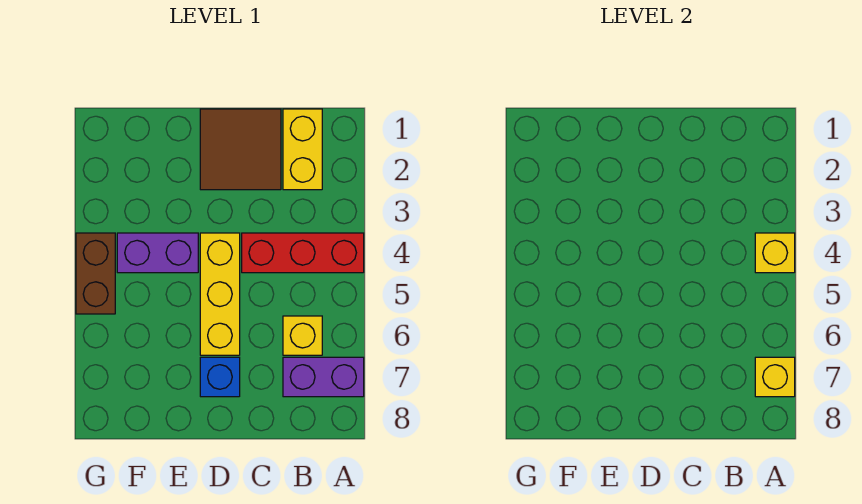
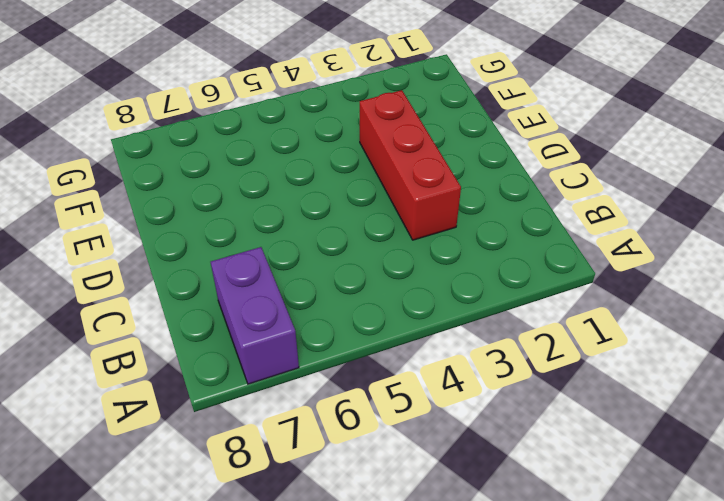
red 1x3 brick [360,90,461,240] -> red 1x3 brick moved to [242,233,364,273]
none -> yellow 1x2 brick [283,109,322,190]
none -> yellow 1x1 brick [283,316,322,355]

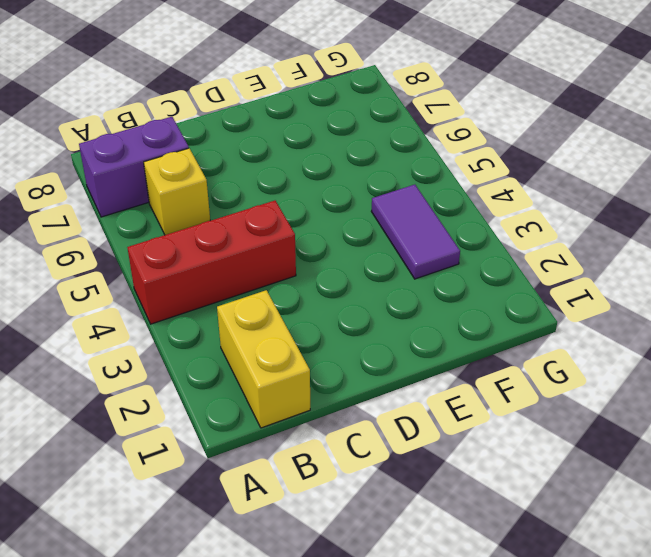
purple 1x2 tile [371,185,460,279] -> purple 1x2 brick [117,233,198,273]
none -> brown 2x2 tile [200,109,281,190]
none -> yellow 1x3 brick [200,233,240,355]

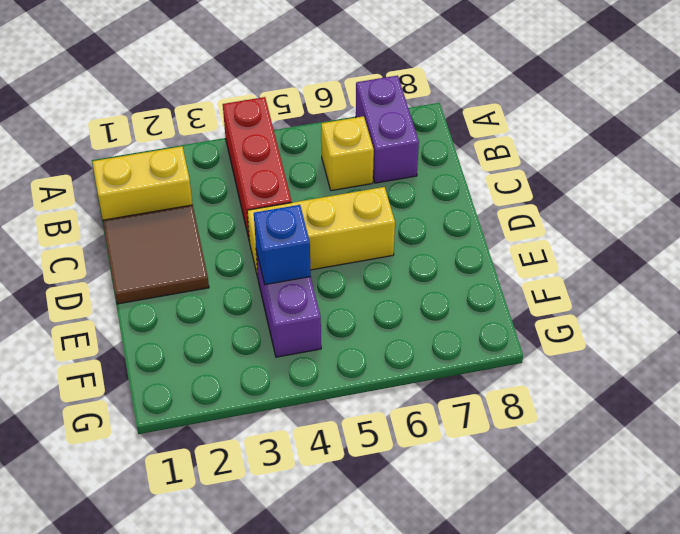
blue 1x1 brick [254,205,311,285] -> blue 1x1 brick moved to [200,357,240,397]
none -> brown 1x2 brick [76,233,115,314]
none -> yellow 1x1 brick [755,233,795,273]

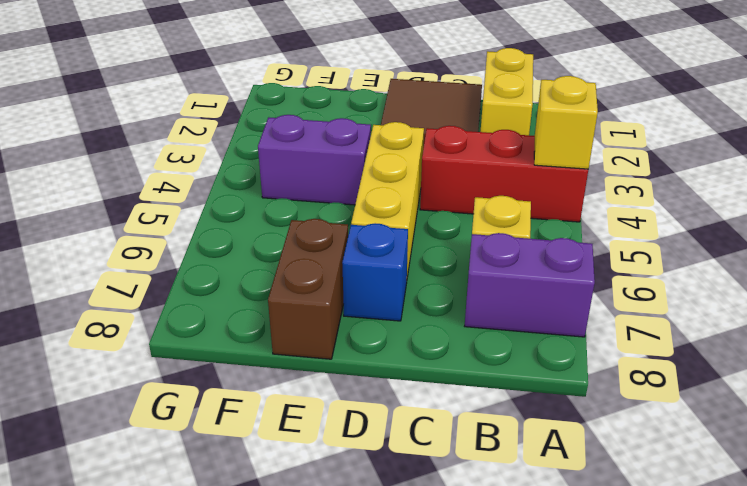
brown 1x2 brick [268,219,348,359] -> brown 1x2 brick moved to [76,233,115,314]
none -> yellow 1x1 brick [755,357,795,397]

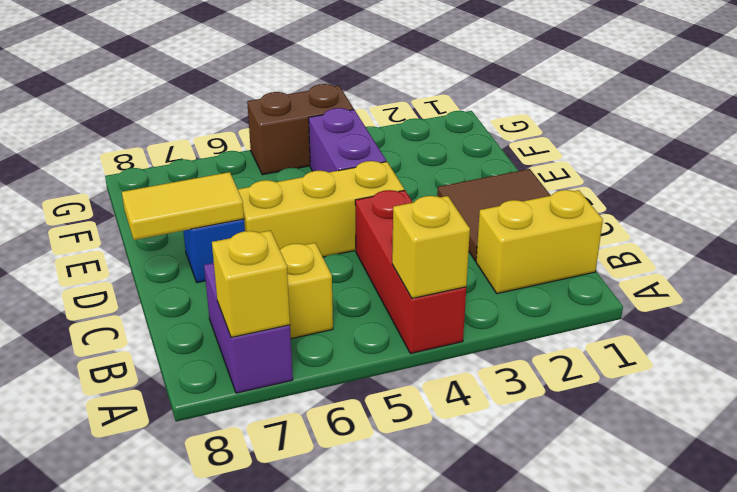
yellow 1x2 tile [122,172,244,240] -> none

